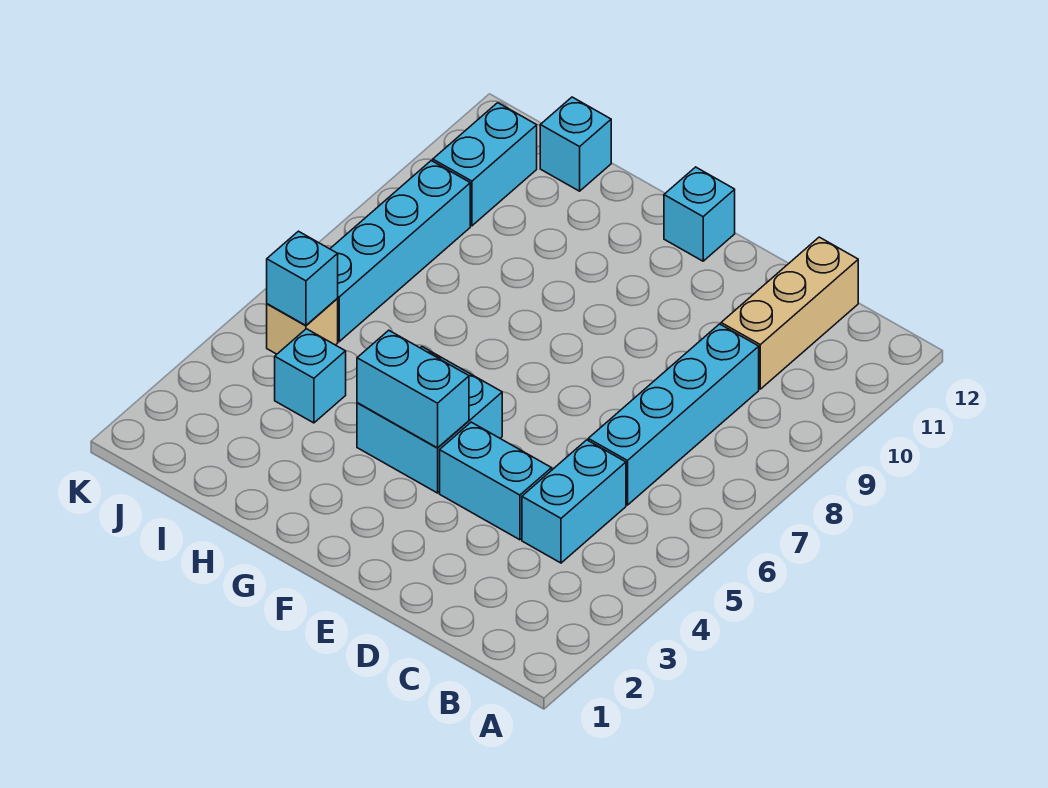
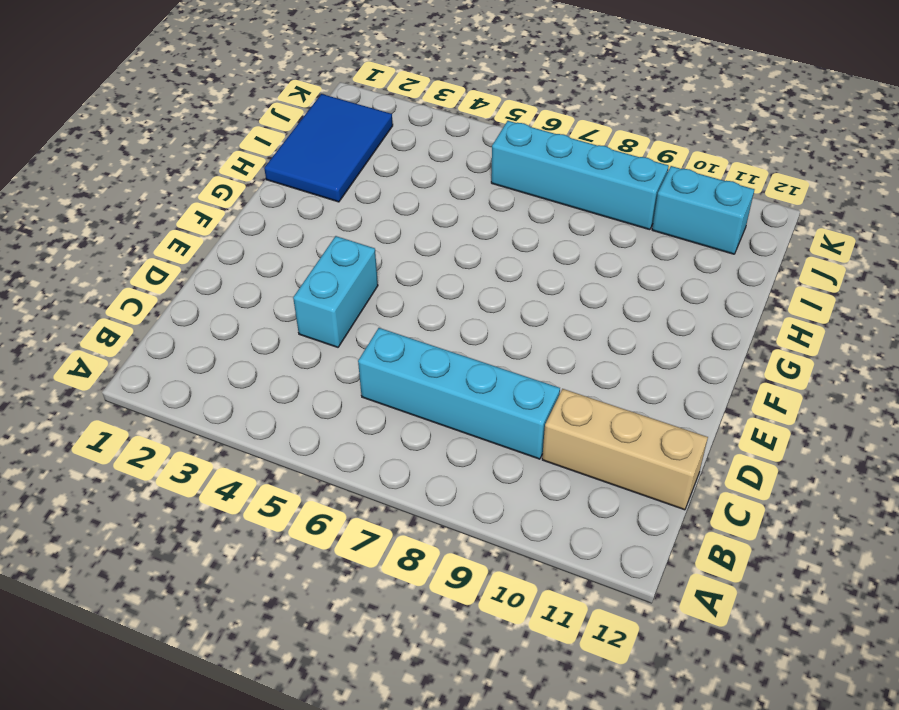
blue 2x3 tile [264,94,393,202] -> none
none -> cyan 1x2 brick [522,440,626,563]
none -> cyan 2x2 brick [357,347,502,493]
none -> cyan 1x1 brick [664,167,735,261]

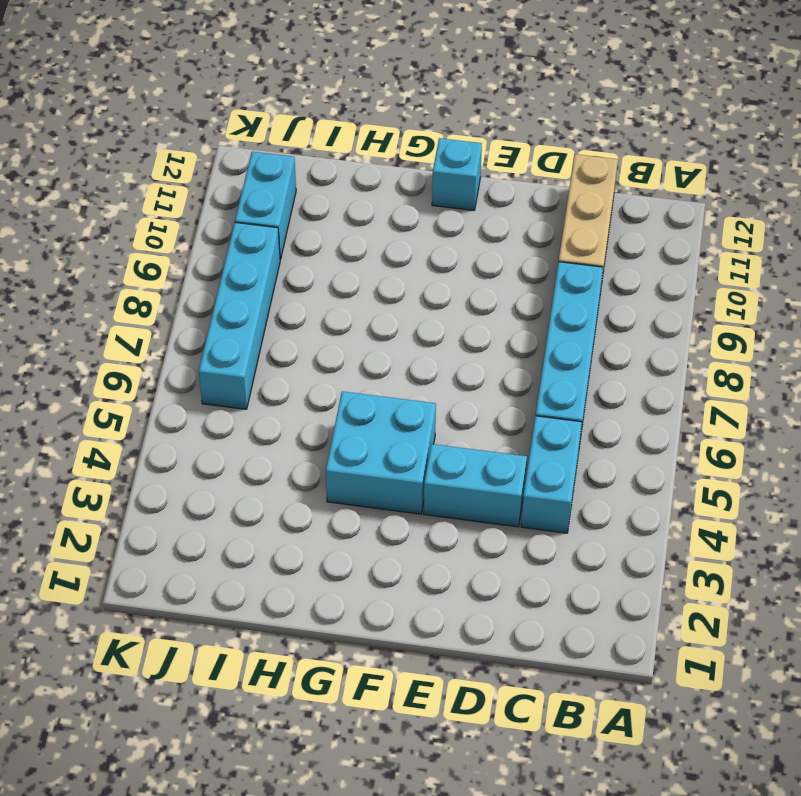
none -> cyan 1x1 brick [275,329,346,423]
none -> cyan 1x1 brick [540,97,611,191]
none -> tan 1x1 brick [267,299,338,354]

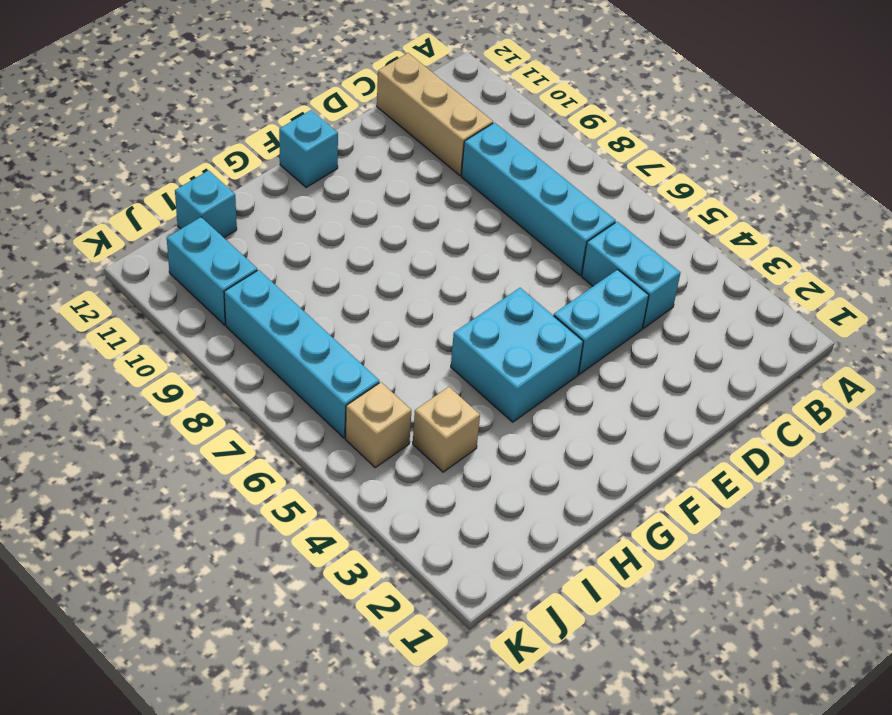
tan 1x1 brick [413,387,480,472] -> cyan 1x1 brick [275,329,346,423]
none -> cyan 1x2 brick [357,330,469,448]
none -> cyan 1x1 brick [267,231,338,325]

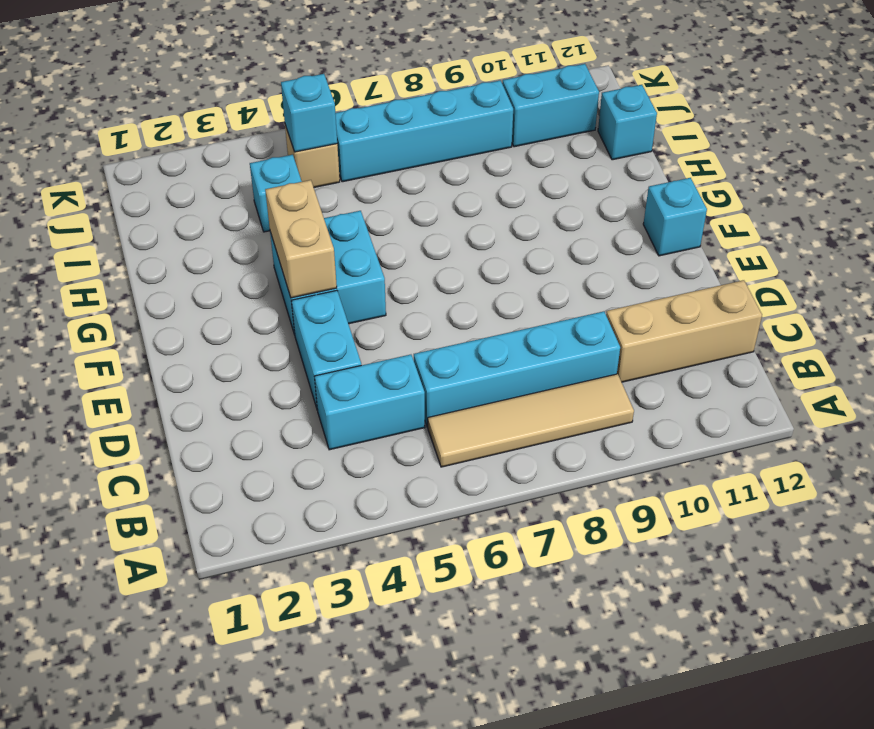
tan 1x4 tile [428,374,634,467] -> none
tan 1x2 brick [265,180,337,298] -> cyan 1x2 brick [357,330,469,448]

